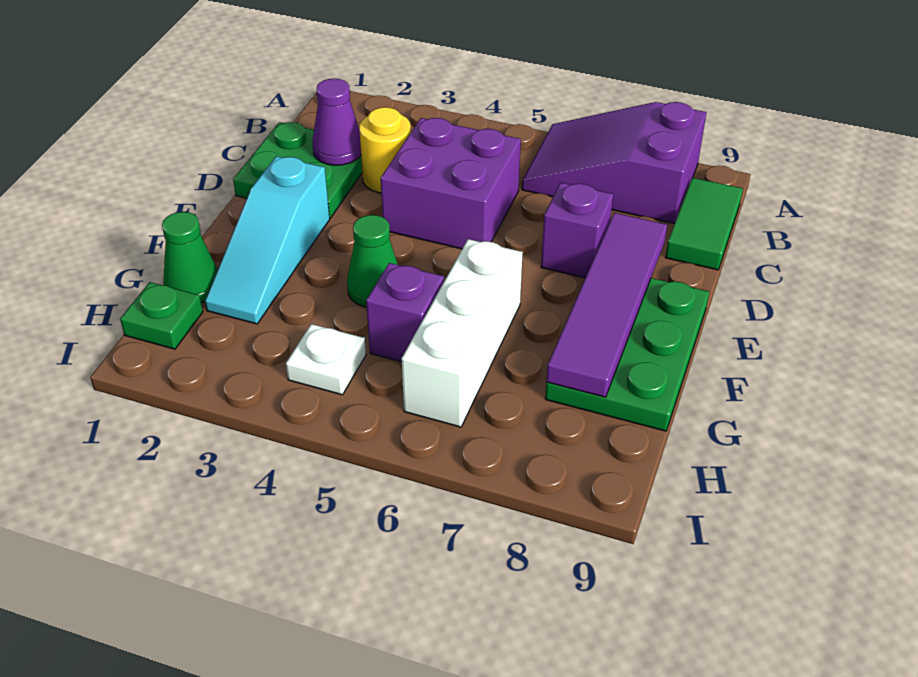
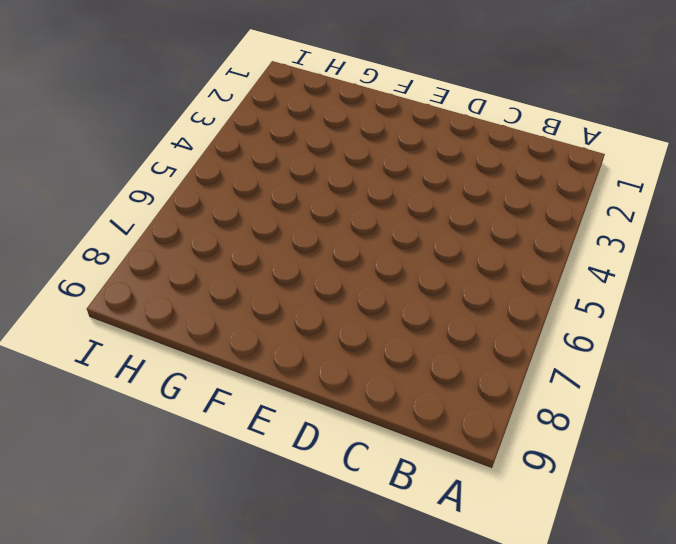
none -> purple 2x3 slope [522,102,706,224]
none -> green 1x2 tile [666,178,743,270]
none -> green 2x2 plate [233,122,362,218]

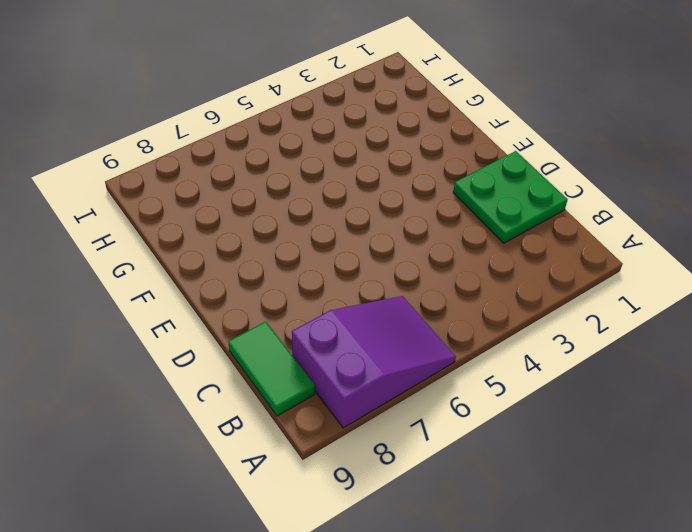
none -> yellow 1x1 round brick [359,107,411,193]
none -> purple 2x2 brick [381,118,521,249]
none -> purple 1x1 brick [541,182,613,278]

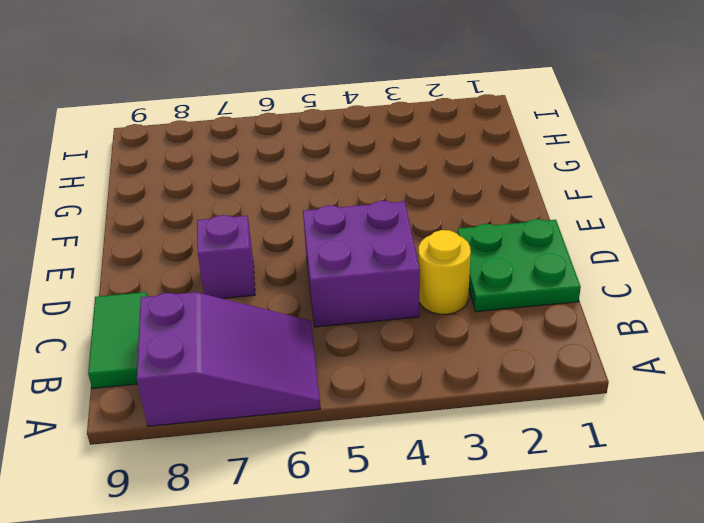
none -> cyan 1x3 slope [205,156,330,324]
none -> green 2x3 plate [545,278,709,431]
none -> green 1x1 cone [347,215,398,307]

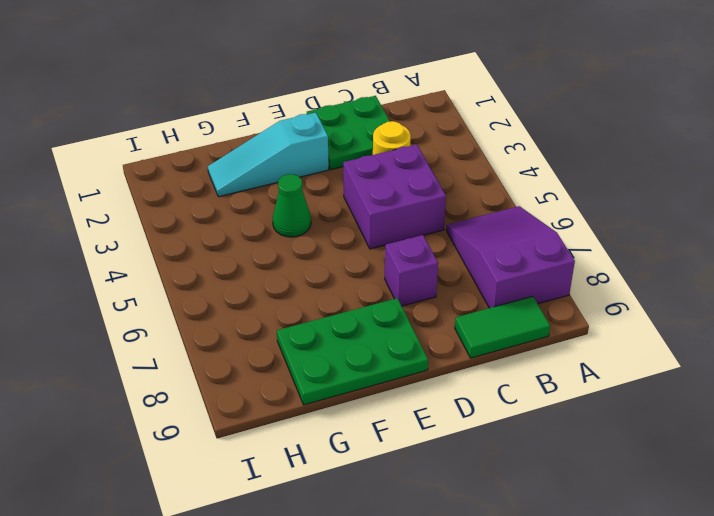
none -> white 1x3 brick [402,239,523,427]
none -> green 1x1 cone [162,212,218,303]
none -> purple 1x1 brick [366,263,444,362]

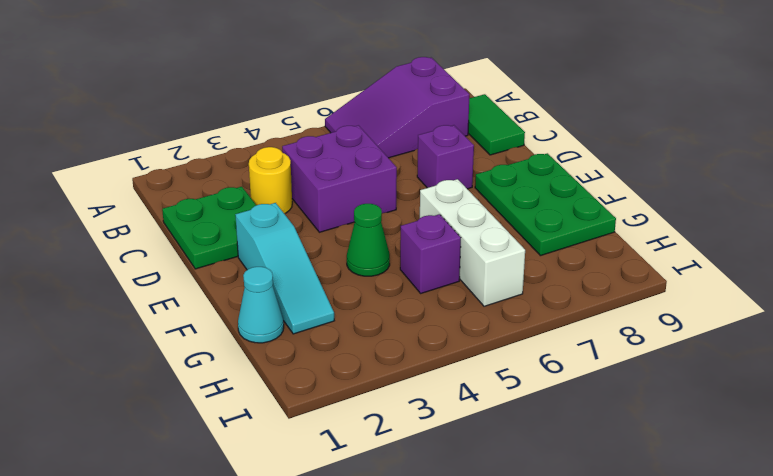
cyan 1x1 cone [238,267,284,343] -> green 1x1 cone [162,212,218,303]
none -> green 1x1 plate [120,282,203,349]
none -> white 1x1 plate [286,324,366,395]
none -> purple 1x1 cone [312,79,361,165]

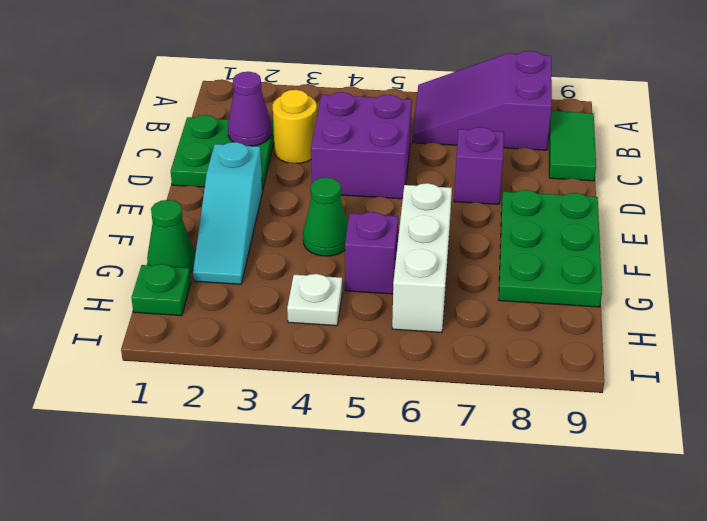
none -> purple 1x4 tile [546,213,667,397]

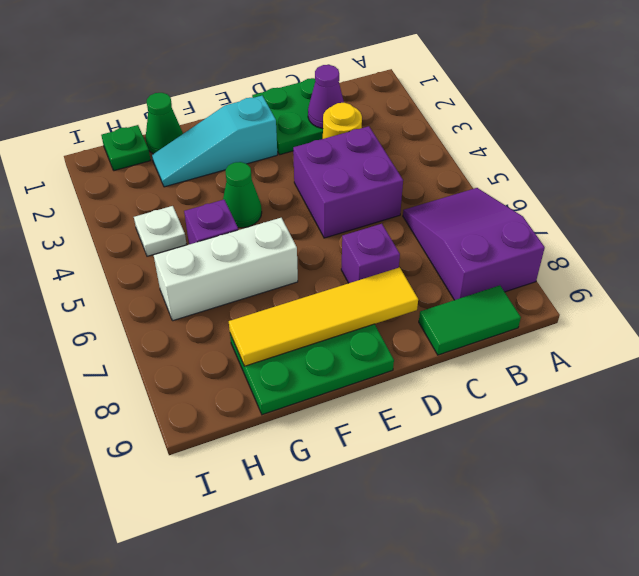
yellow 1x4 tile [229,267,418,366] -> purple 1x4 tile [546,213,667,397]

